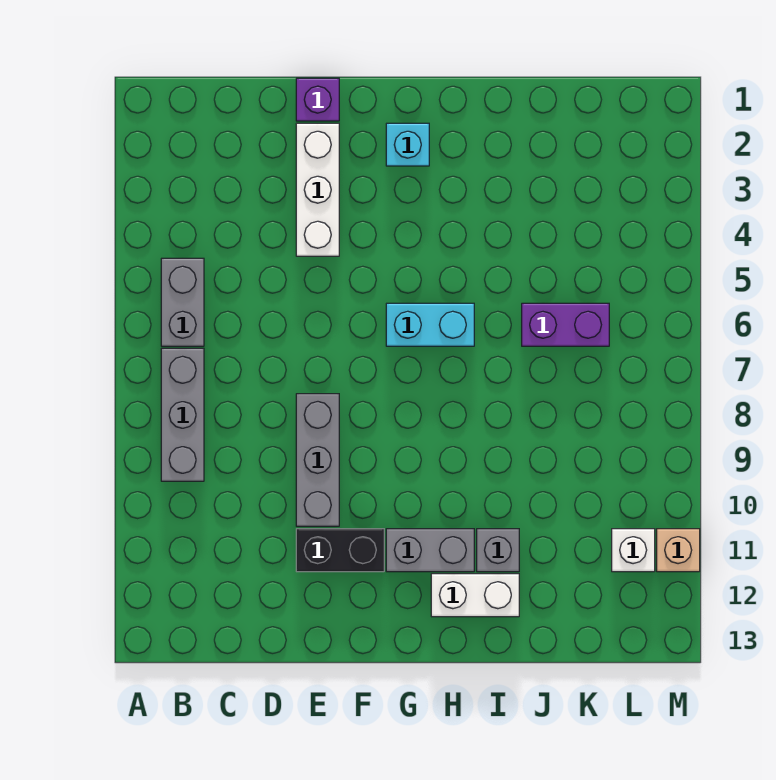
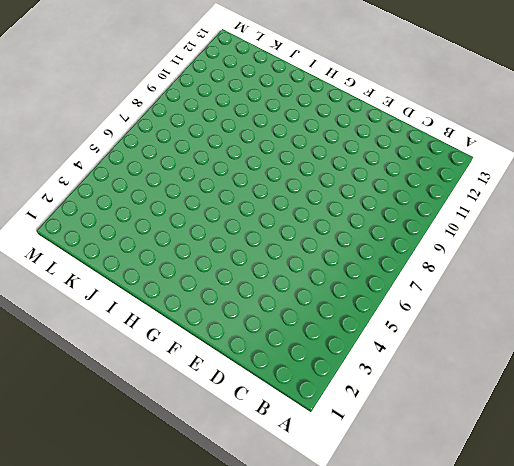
none -> grey 1x2 brick [161,258,204,346]
none -> grey 1x3 brick [161,348,204,481]
none -> purple 1x1 brick [296,78,339,121]

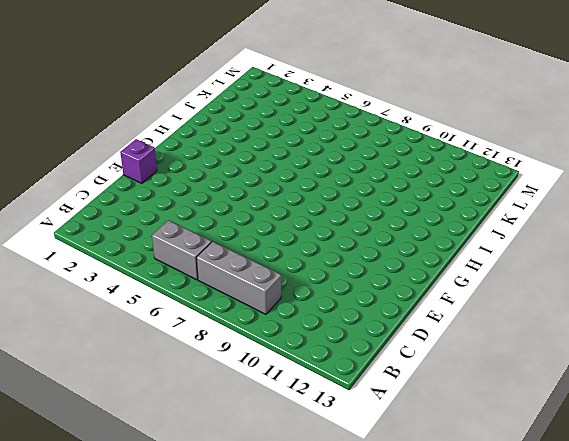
none -> white 1x3 brick [296,123,339,256]
none -> grey 1x3 brick [296,394,339,526]
none -> black 1x2 brick [296,529,384,572]

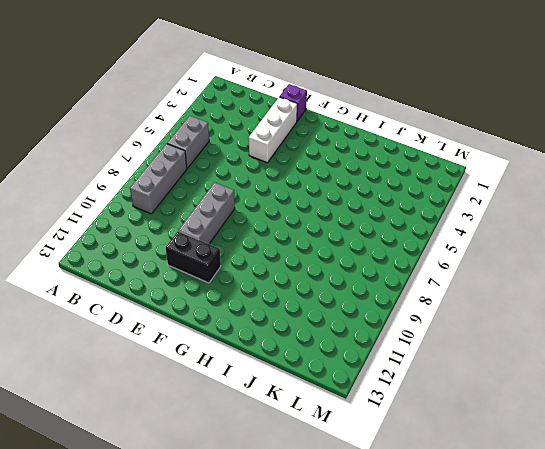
none -> cyan 1x1 brick [386,123,429,166]
none -> cyan 1x2 brick [386,303,474,346]
none -> grey 1x2 brick [386,529,474,572]

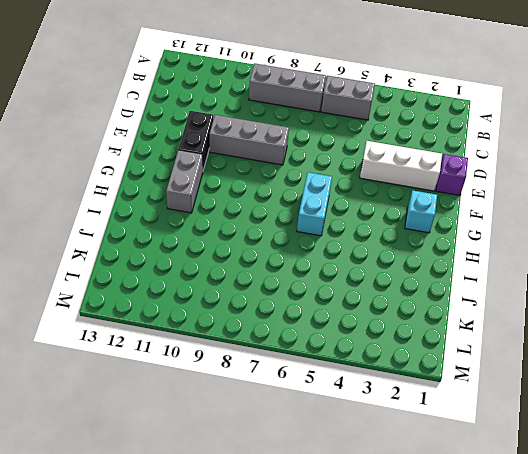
none -> white 1x2 brick [431,574,519,617]
none -> grey 1x1 brick [477,529,519,572]
none -> purple 1x2 brick [522,303,609,346]

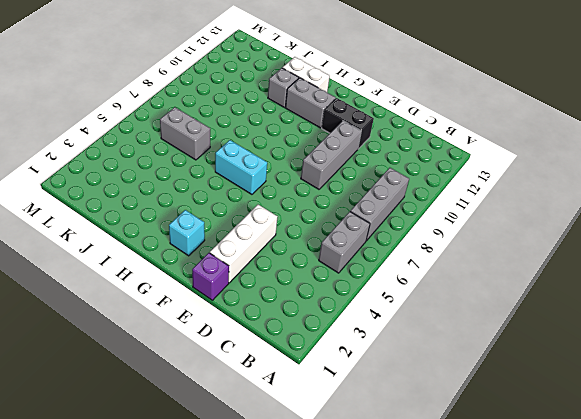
grey 1x2 brick [160,107,210,160] -> purple 1x2 brick [522,303,609,346]
none -> white 1x1 brick [612,529,655,572]
none -> tan 1x1 brick [657,529,700,572]

